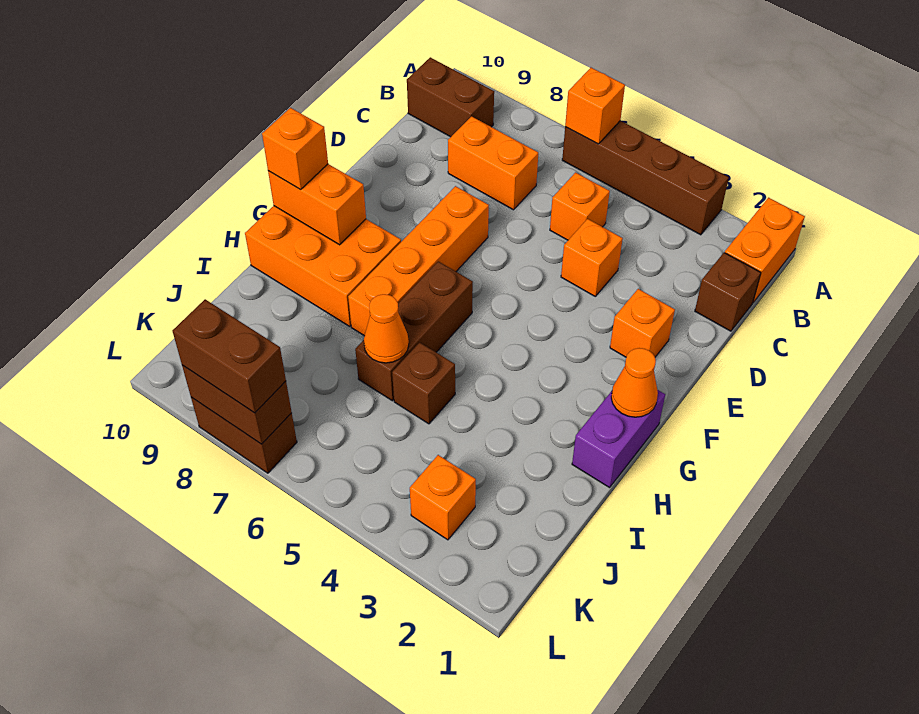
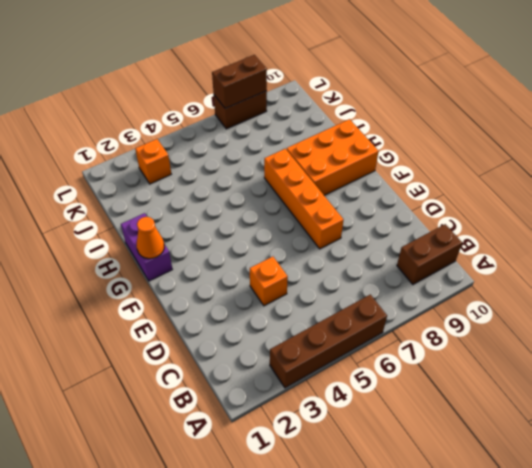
none -> orange 1x2 brick [725,198,805,302]
none -> brown 1x1 brick [695,253,761,331]
none -> orange 1x1 brick [550,173,610,240]

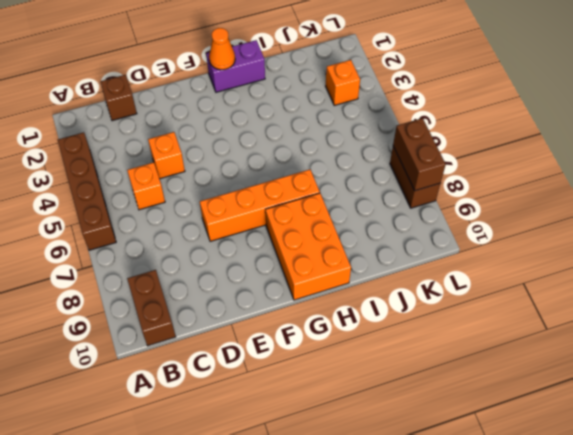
none -> orange 1x2 brick [725,198,805,302]
none -> orange 1x2 brick [448,116,538,210]
none -> orange 1x1 brick [610,289,675,357]

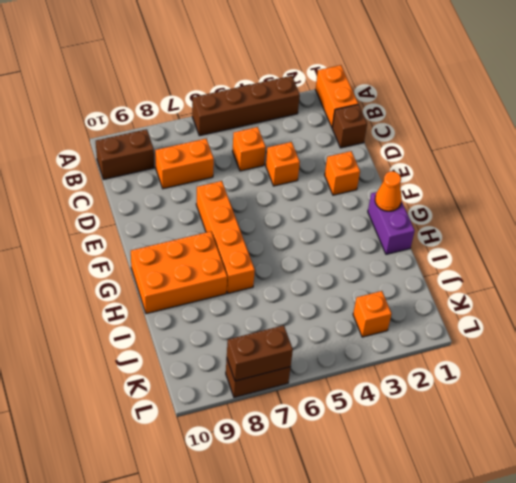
none -> brown 1x3 brick [355,261,473,401]
none -> brown 1x1 brick [392,342,455,424]
none -> orange 1x1 brick [565,68,625,144]

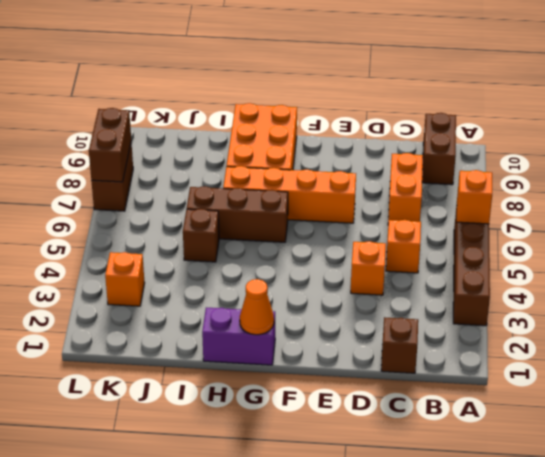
none -> orange 1x2 brick [725,198,805,302]
none -> orange 1x1 brick [610,289,675,357]
none -> orange 1x2 brick [268,164,366,245]

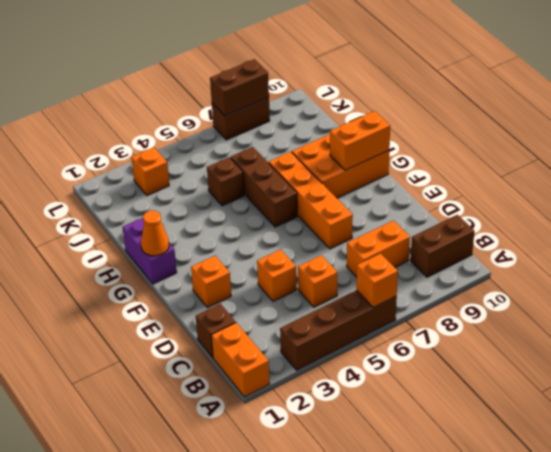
none -> orange 1x1 cone [364,294,409,363]
none -> orange 1x1 brick [262,108,328,190]
none -> brown 1x2 brick [172,299,286,413]

